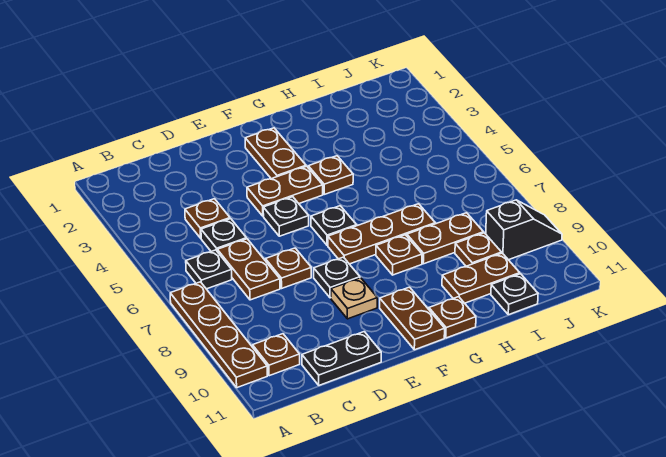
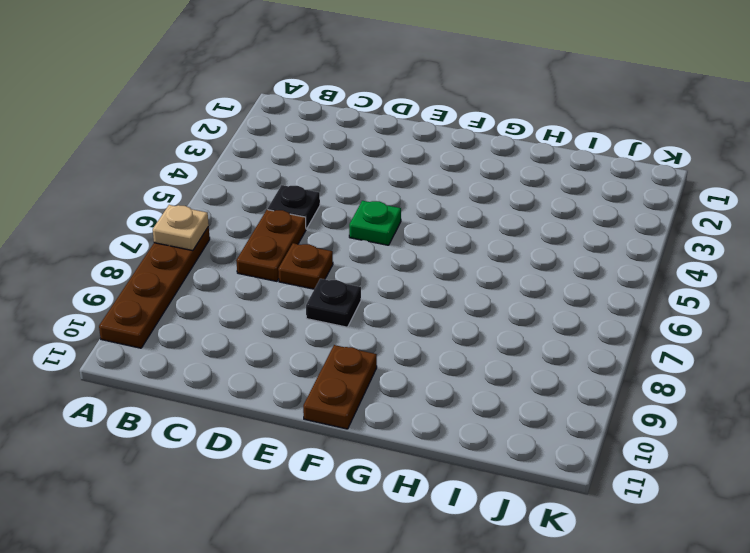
tan 1x1 plate [153,205,209,251] -> tan 1x1 plate moved to [331,278,377,319]
green 1x1 plate [349,201,401,245] -> black 1x1 plate [263,197,309,236]
none -> black 1x1 plate [186,250,232,289]
none -> brown 1x1 plate [253,334,300,376]
none -> brown 1x1 plate [185,199,230,238]

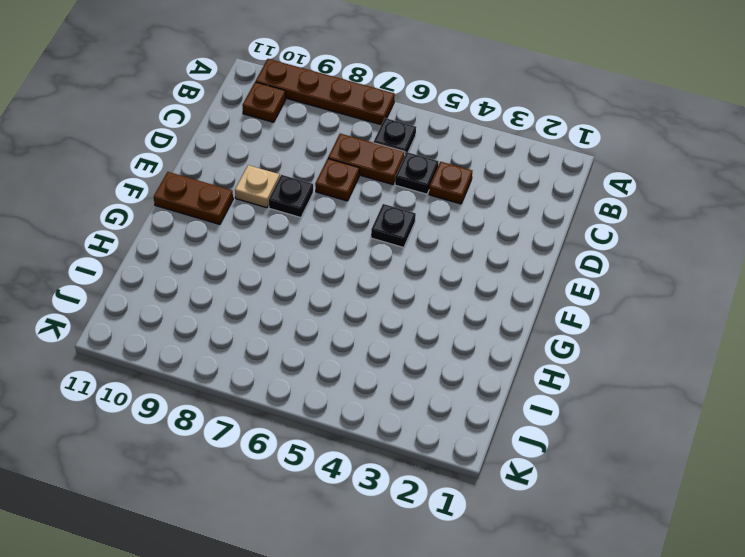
none -> black 1x2 plate [302,332,381,385]
none -> brown 1x2 plate [247,166,323,216]
none -> brown 1x2 plate [245,128,306,179]

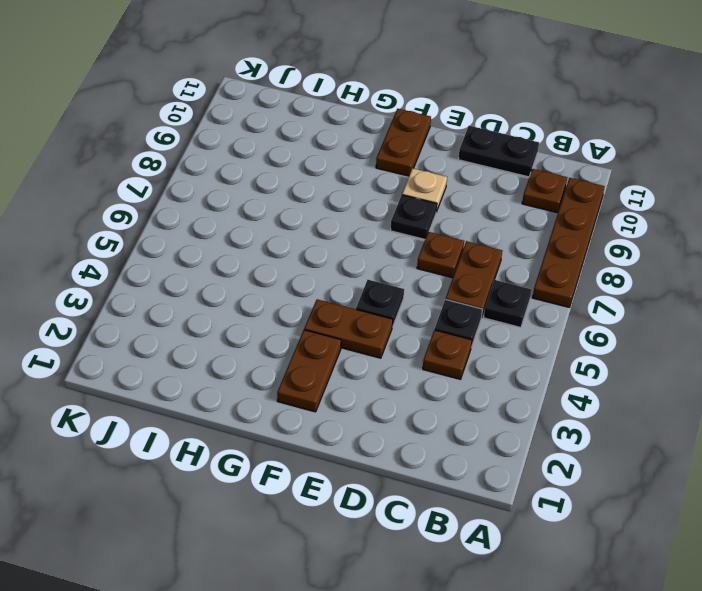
none -> black 1x1 plate [311,206,357,245]
none -> brown 1x3 plate [328,204,435,264]
none -> brown 1x1 plate [308,156,353,194]

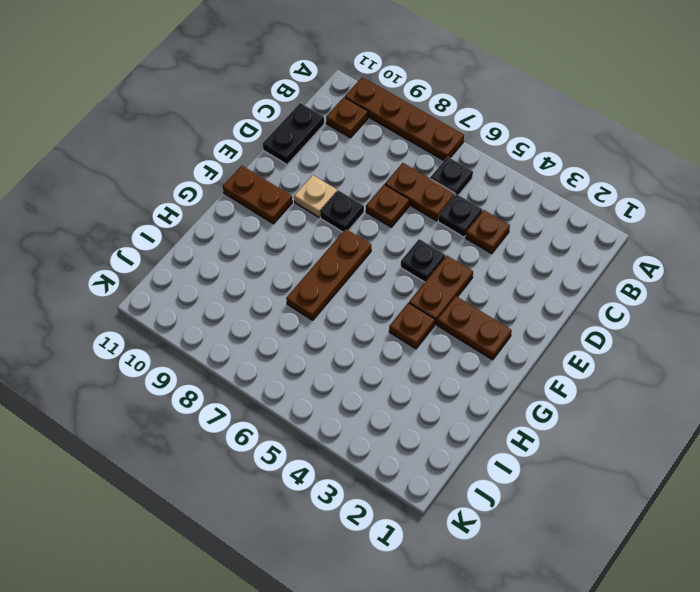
none -> black 1x1 plate [311,206,357,245]
none -> brown 1x1 plate [376,235,422,275]
none -> brown 1x1 plate [429,297,476,338]

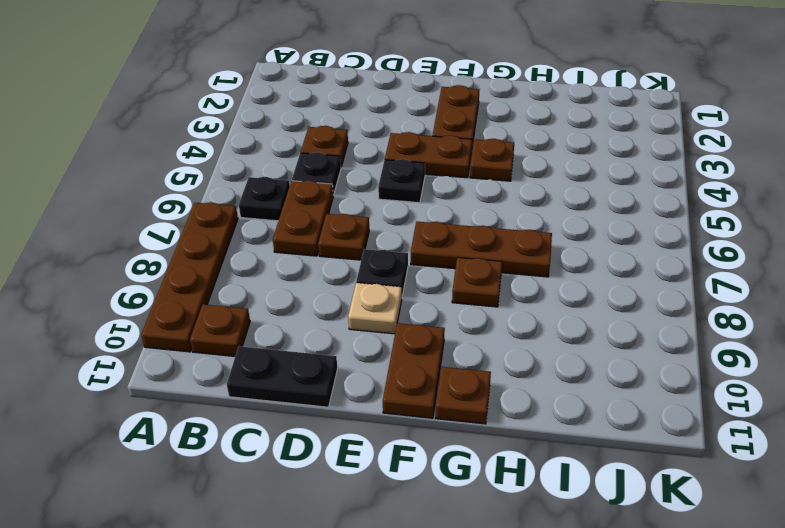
none -> black 1x1 plate [311,206,357,245]
none -> brown 1x2 plate [407,213,484,264]
none -> brown 1x2 plate [442,253,520,303]

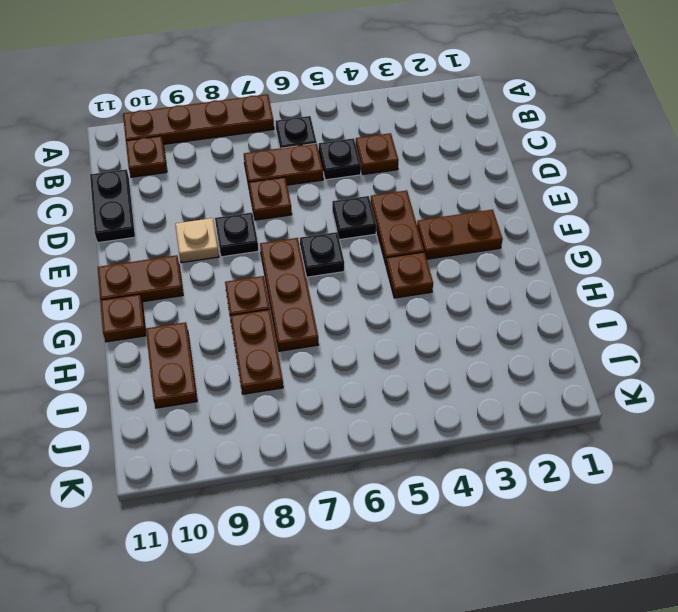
none -> brown 1x1 plate [455,233,502,266]
none -> black 1x1 plate [491,274,538,315]
none -> black 1x2 slope [486,200,562,260]

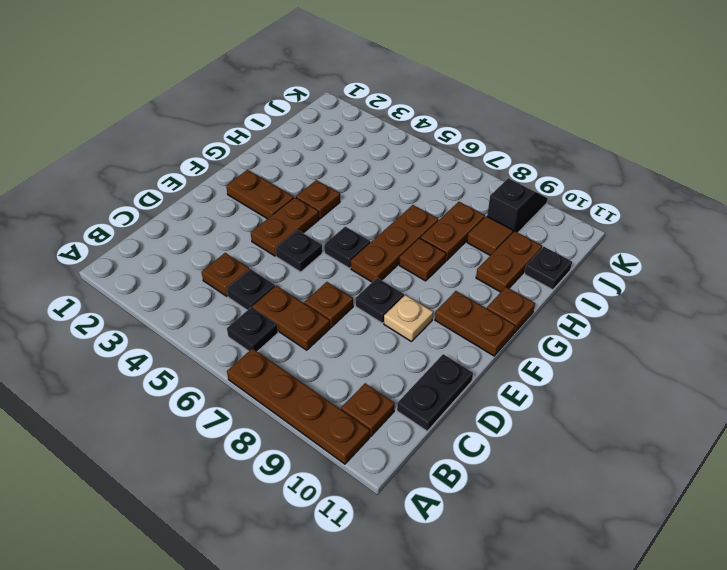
brown 1x1 tile [467,216,513,255] -> brown 1x1 plate [455,233,502,266]

